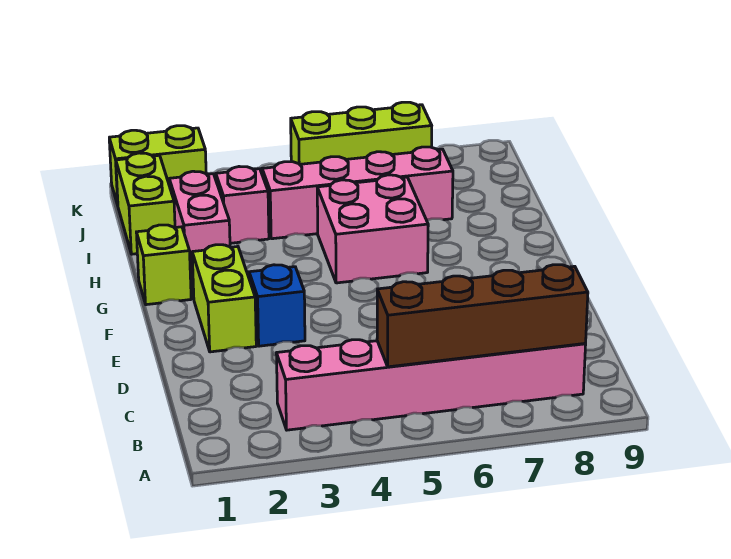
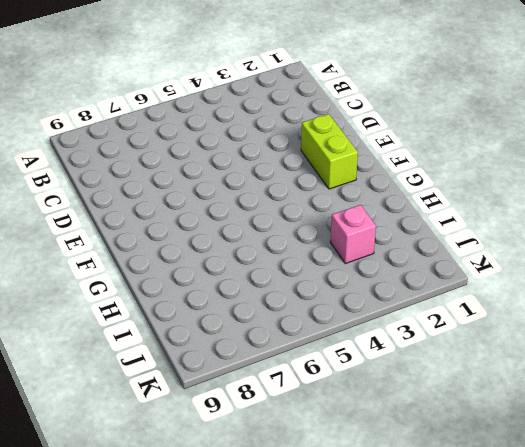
none -> pink 1x6 brick [276,340,586,430]
none -> blue 1x1 brick [249,265,305,346]
none -> lime 1x1 brick [136,225,191,305]

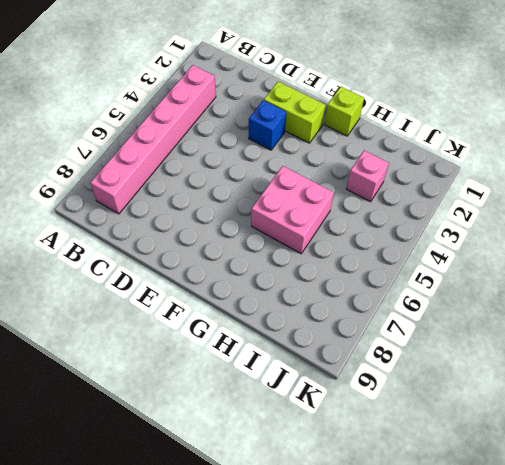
none -> pink 1x2 brick [169,171,230,273]
none -> lime 1x2 brick [116,153,175,254]
none -> pink 1x4 brick [262,147,453,239]

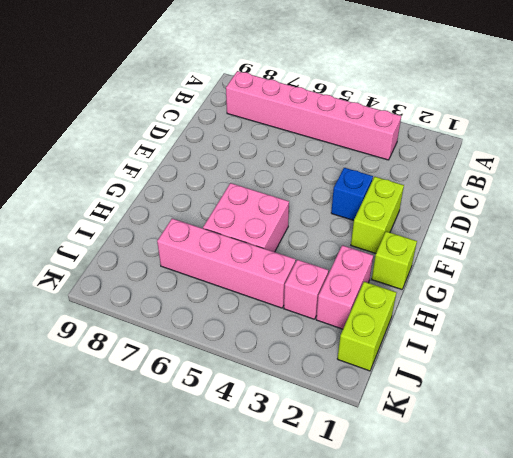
none -> lime 1x2 brick [109,126,206,205]
none -> lime 1x3 brick [291,102,432,164]
none -> brown 1x4 brick [377,265,588,367]

